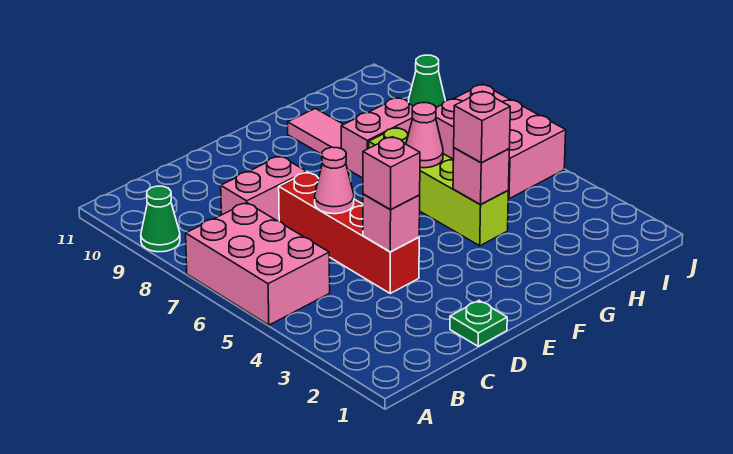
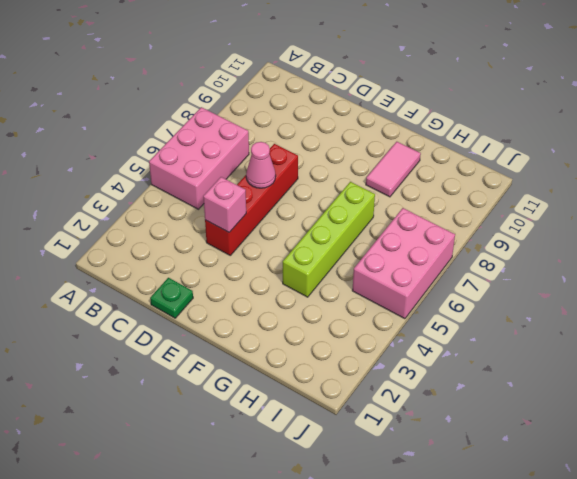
none -> green 1x1 cone [141,186,180,252]
none -> pink 1x2 brick [221,156,306,221]
none -> pink 1x2 brick [341,98,413,178]

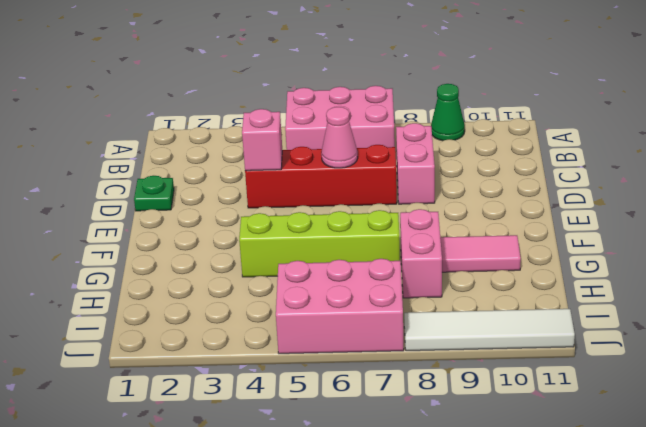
white 1x4 tile [404,309,575,351] -> green 1x1 cone [408,55,445,107]
none -> pink 1x1 brick [453,148,509,204]
none -> pink 1x1 cone [406,103,443,168]
none -> pink 1x1 brick [363,137,420,210]

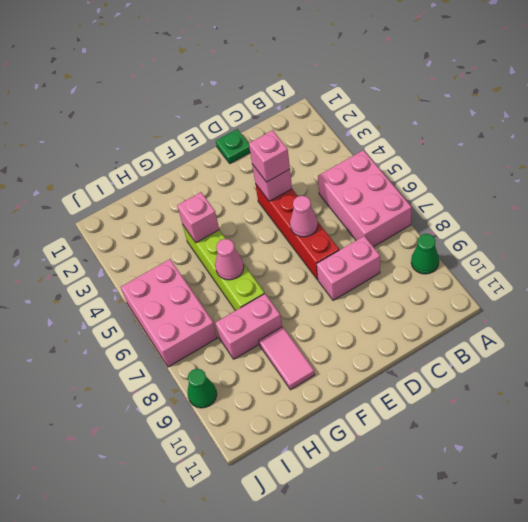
none -> pink 1x1 brick [454,91,510,163]

